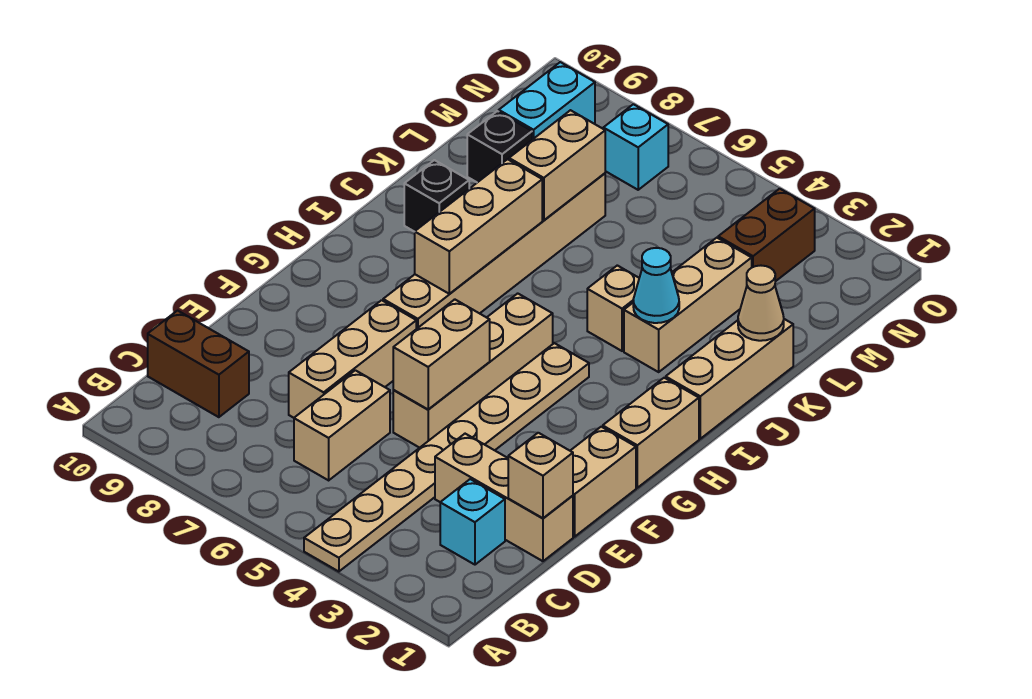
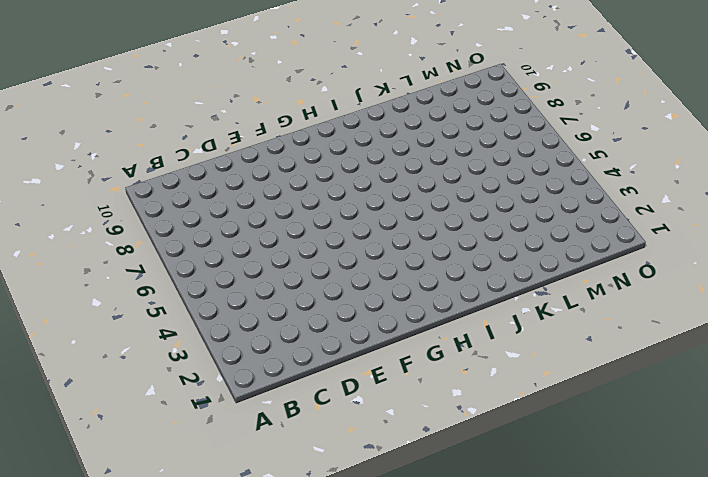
none -> tan 1x8 plate [304,343,589,572]
none -> cyan 1x1 brick [440,479,505,565]
none -> tan 1x2 brick [294,370,390,480]

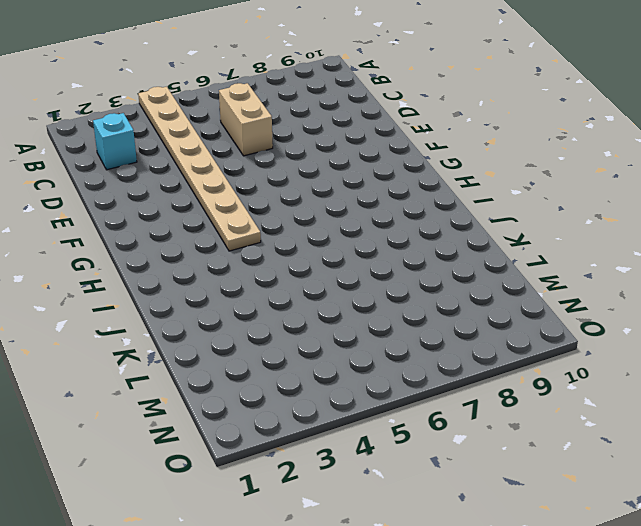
none -> brown 1x2 brick [148,311,249,417]
none -> tan 1x3 brick [435,434,573,561]
none -> tan 1x3 brick [289,300,416,418]

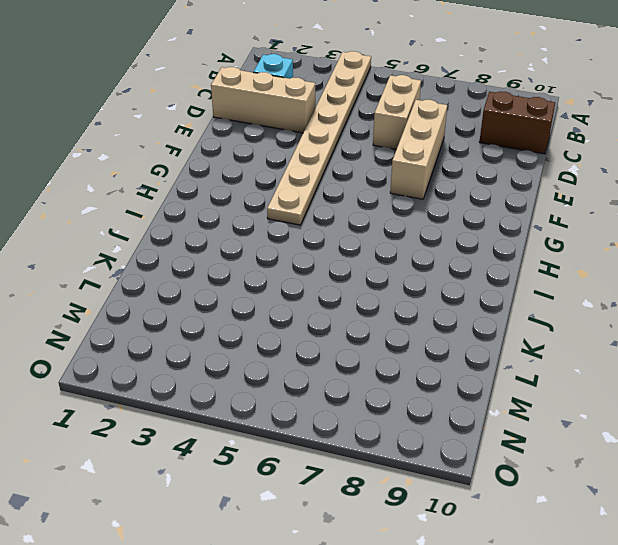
none -> tan 1x2 brick [570,427,636,537]
none -> tan 1x4 brick [393,293,553,448]
none -> tan 1x2 brick [603,378,699,488]

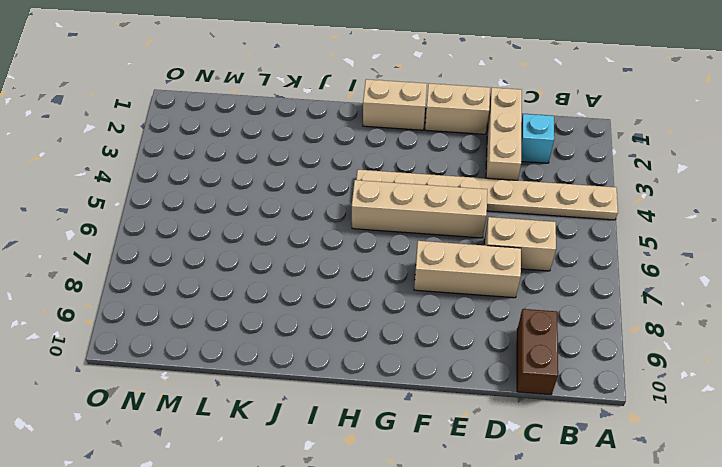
none -> tan 1x6 brick [383,173,605,329]
none -> tan 1x3 brick [666,319,793,439]
none -> tan 1x3 brick [624,238,752,372]

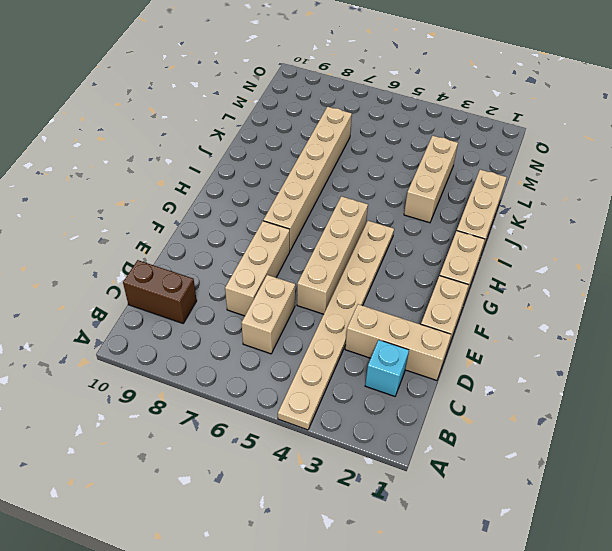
none -> tan 1x1 brick [587,265,639,351]
none -> black 1x1 brick [404,160,469,232]
none -> black 1x1 brick [467,111,532,182]

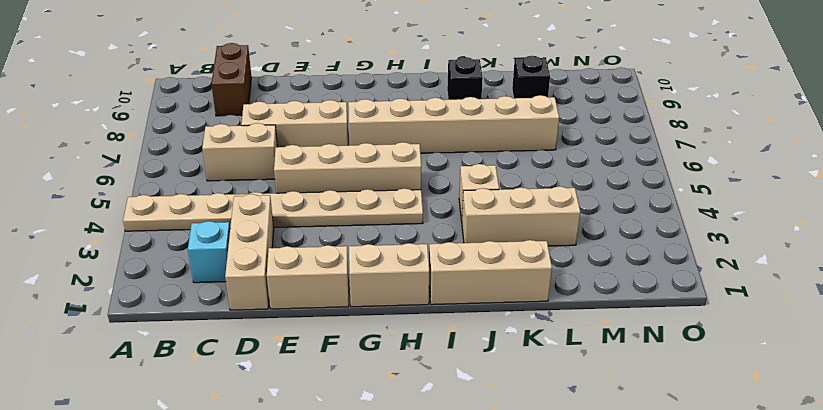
none -> brown 1x2 brick [718,189,815,281]
none -> cyan 1x2 brick [499,62,595,140]
none -> cyan 1x1 brick [603,104,668,190]

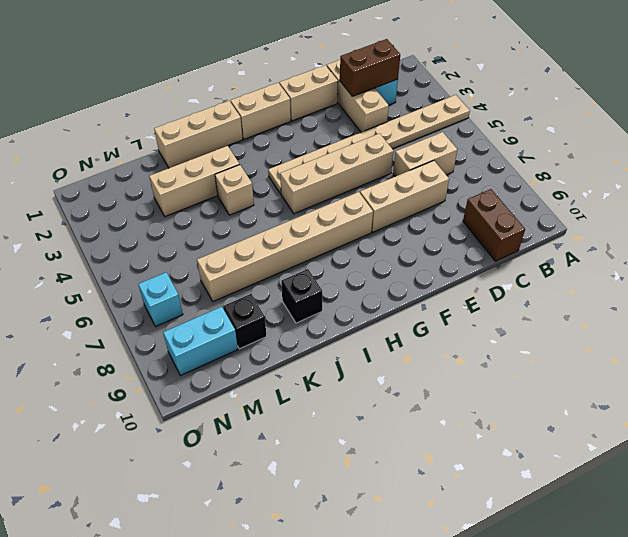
brown 1x2 brick [340,39,400,96] -> brown 1x2 brick moved to [718,189,815,281]
none -> tan 1x1 brick [508,433,573,518]
none -> tan 1x2 brick [393,299,490,409]
none -> tan 1x3 brick [415,159,542,294]

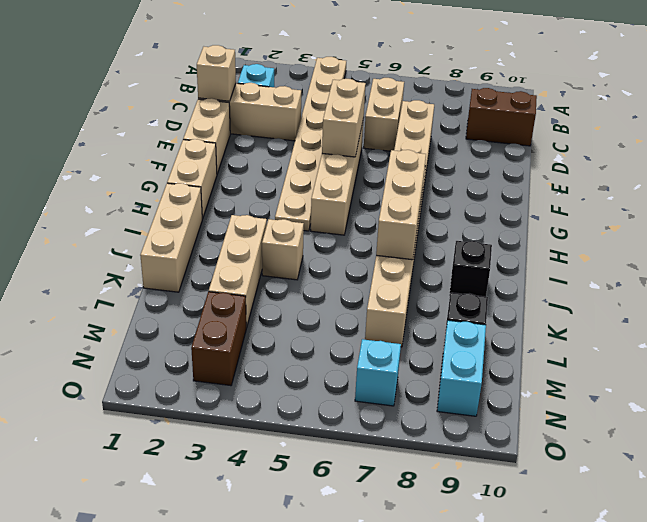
none -> cyan 1x1 cone [633,248,679,323]
none -> tan 1x1 cone [738,266,784,341]
none -> tan 1x2 brick [509,110,605,220]

